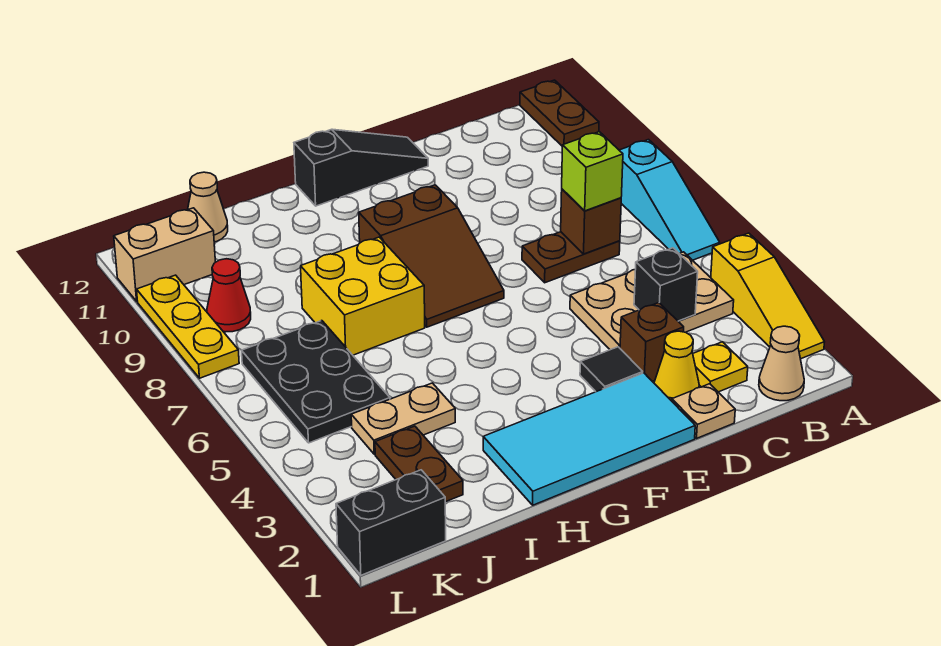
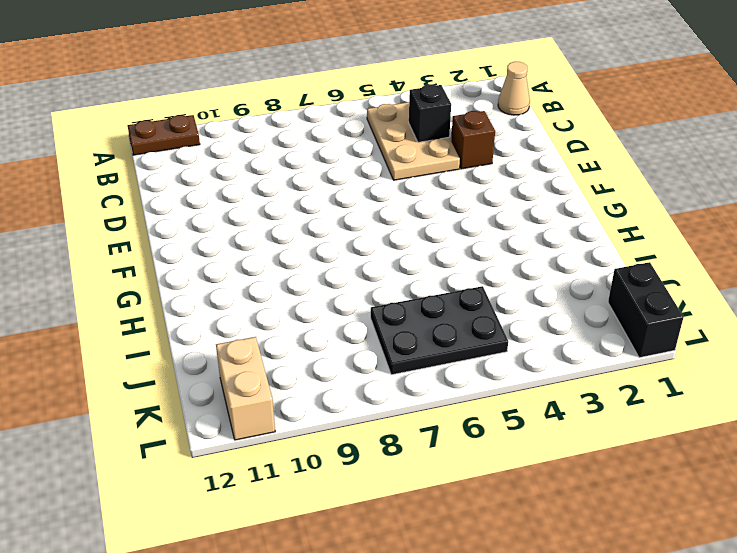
none -> yellow 1x3 slope [710,233,824,359]
none -> cyan 1x3 slope [619,140,720,260]
none -> yellow 1x1 plate [693,342,748,392]

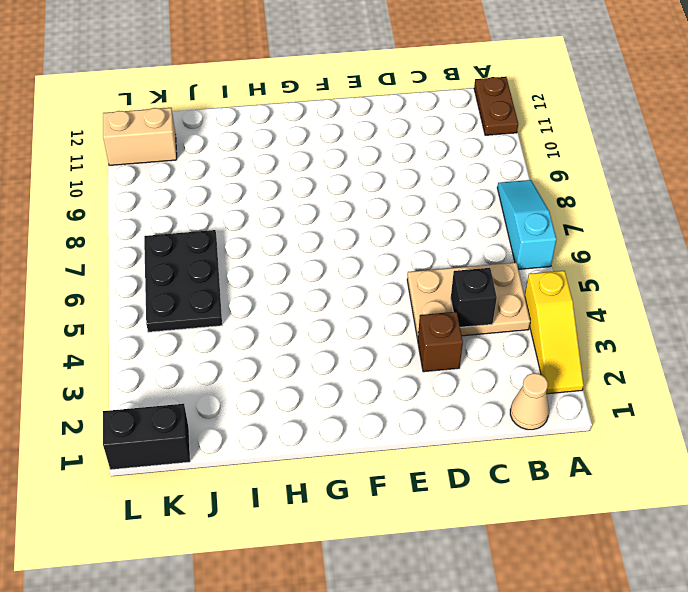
cyan 1x3 slope [497,180,556,269] -> cyan 1x3 slope turned to [619,140,720,260]
none -> yellow 1x1 plate [693,342,748,392]
none -> brown 1x2 plate [522,232,620,283]
none -> tan 1x1 plate [672,384,735,438]

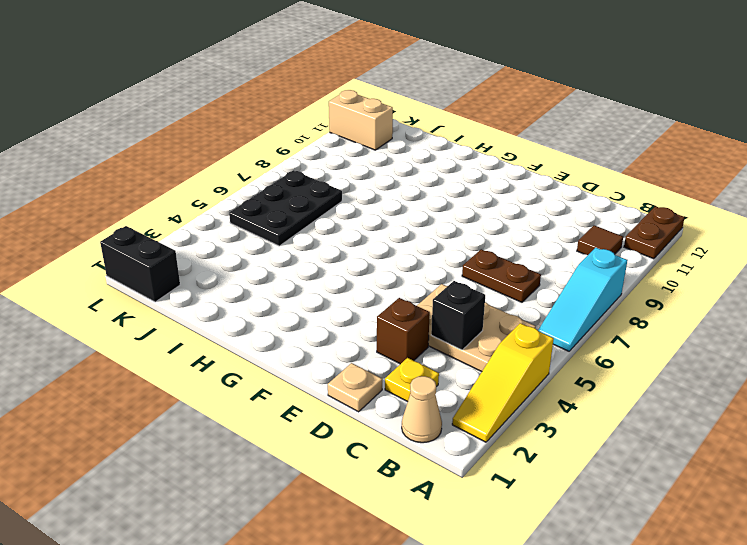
brown 1x1 tile [577,225,623,255] -> none
none -> yellow 1x1 cone [654,331,699,401]
none -> cyan 2x4 tile [483,373,695,505]
none -> black 1x1 tile [580,347,643,392]

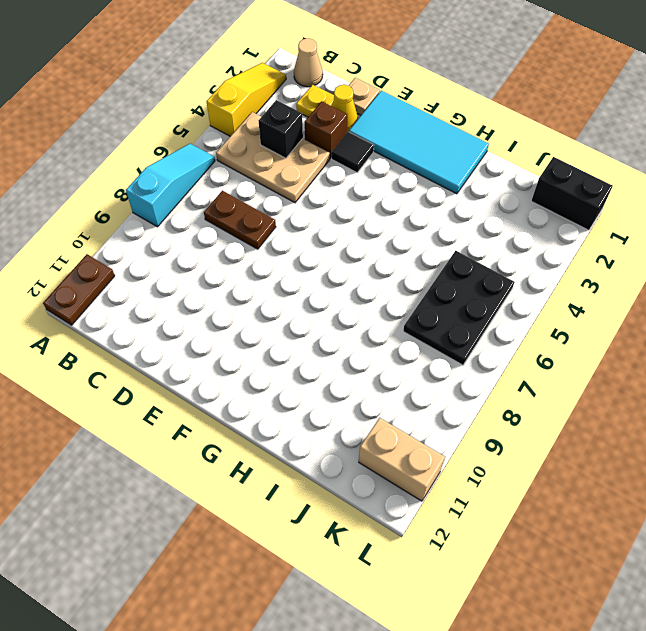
none -> black 1x3 slope [294,129,428,206]
none -> brown 2x3 slope [359,185,504,327]
none -> yellow 2x2 brick [301,237,425,355]

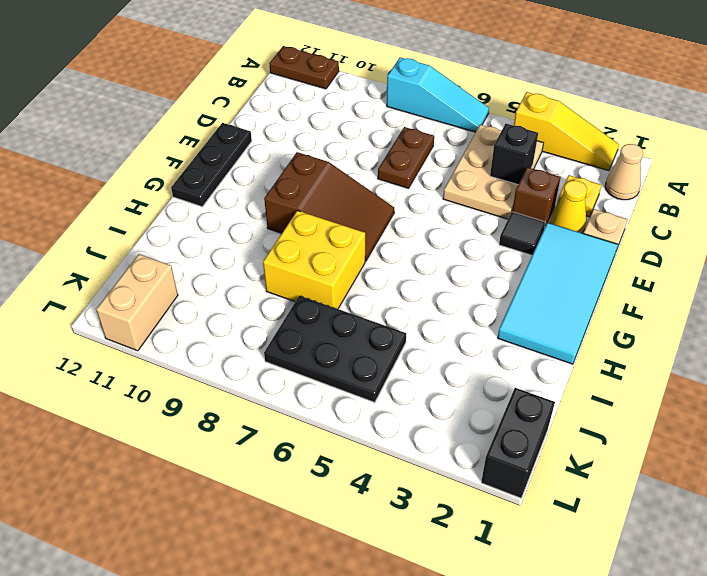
black 1x3 plate [171,123,252,207] -> black 1x3 slope [294,129,428,206]
none -> tan 1x2 plate [351,383,455,454]
none -> brown 1x2 plate [375,426,463,502]
none -> tan 1x1 cone [188,172,228,242]

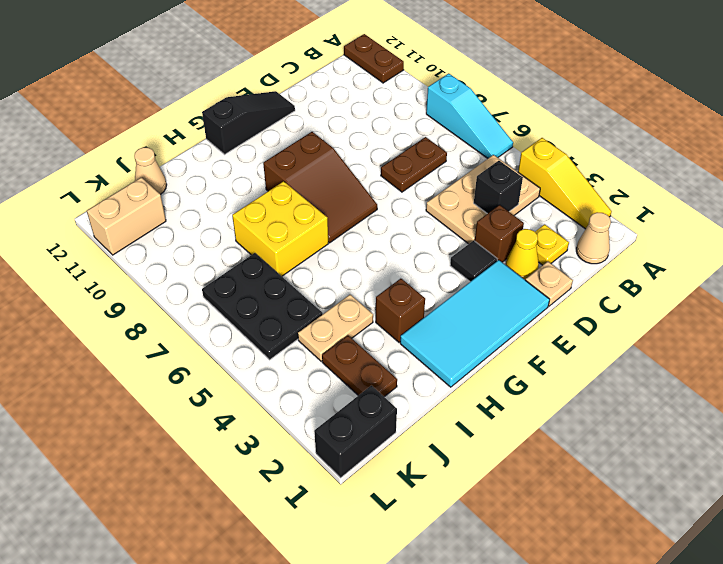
brown 1x1 brick [376,279,425,342] -> brown 1x1 brick moved to [561,189,621,254]
none -> red 1x1 cone [207,259,251,332]
none -> yellow 1x3 plate [137,275,239,378]
none -> lime 1x1 brick [562,132,623,211]

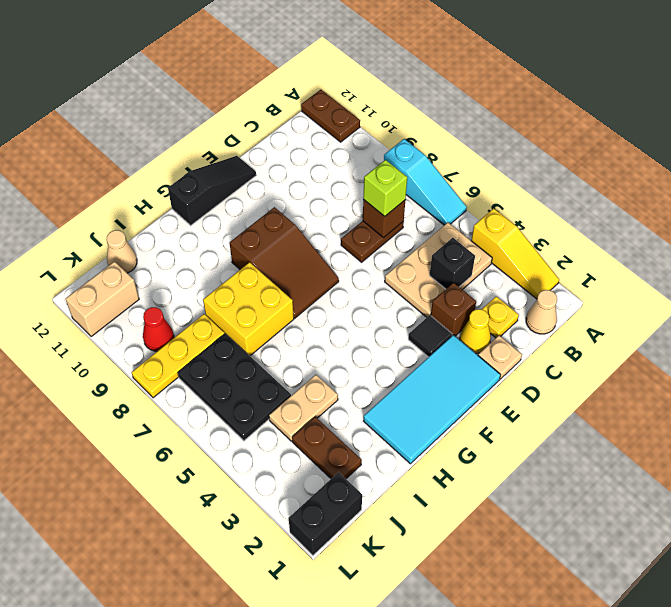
yellow 1x3 plate [132,314,225,398] -> yellow 1x3 plate turned to [137,275,239,378]

